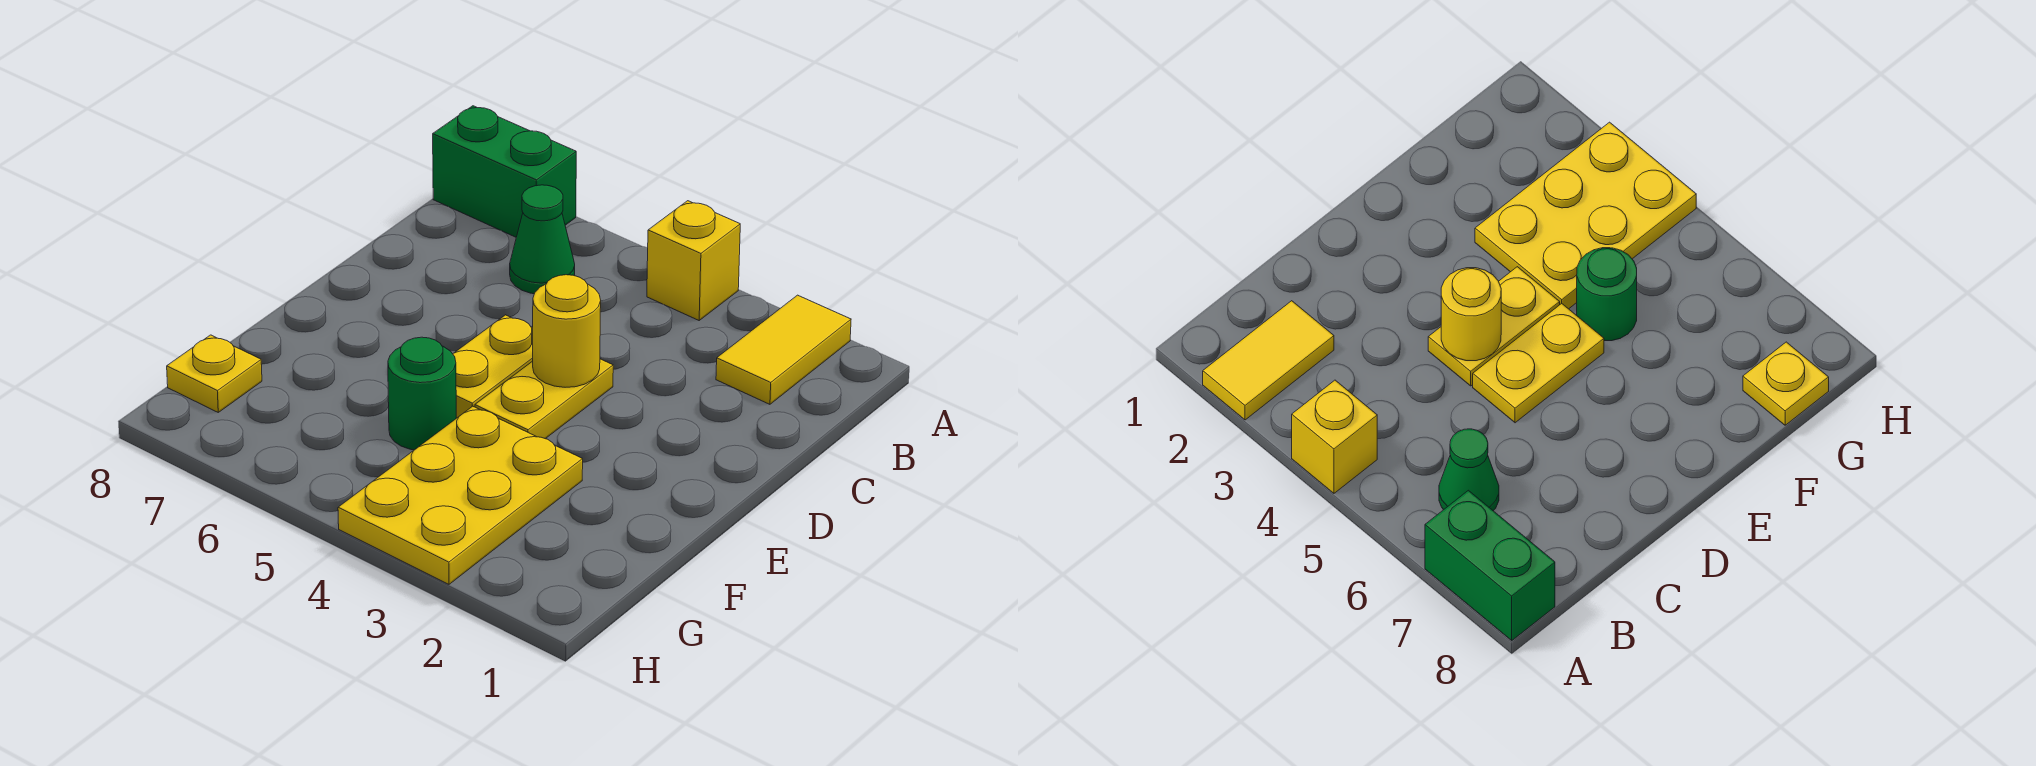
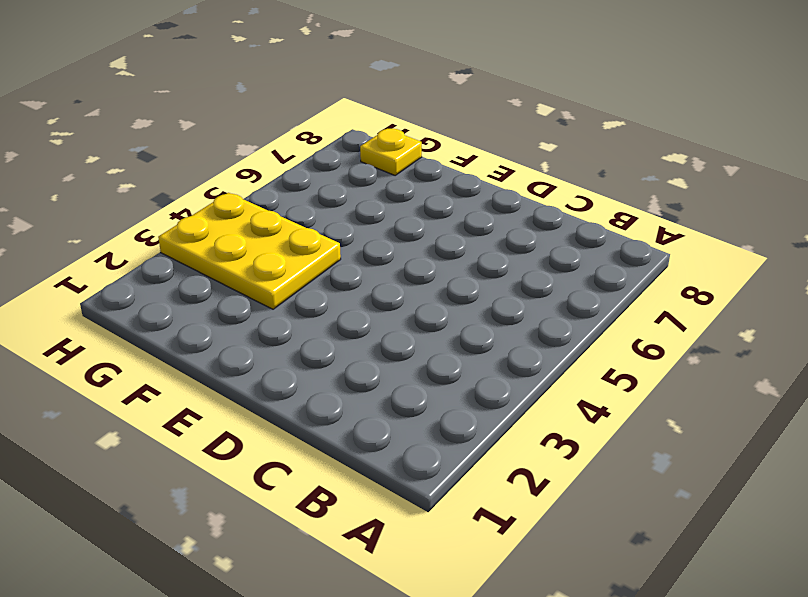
none -> yellow 1x2 tile [716,295,851,404]
none -> yellow 1x1 brick [647,201,740,320]

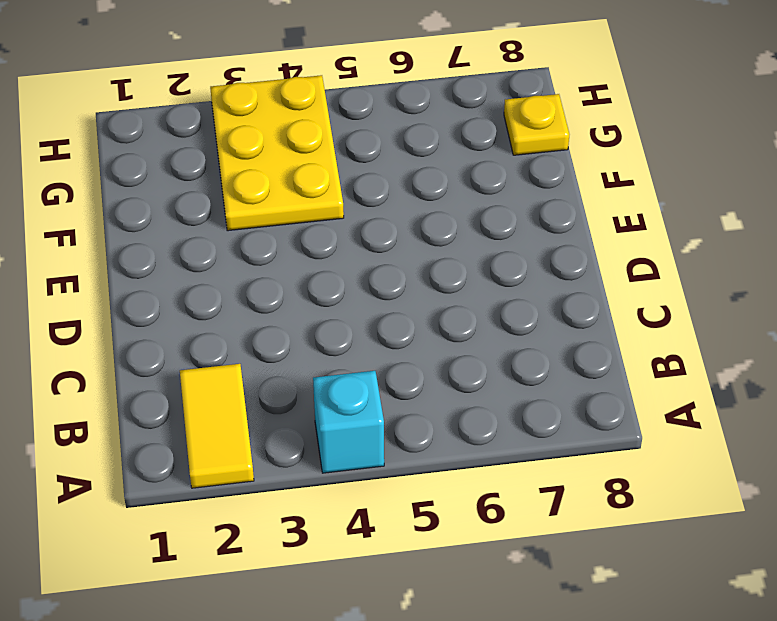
cyan 1x1 brick [313,371,384,473] -> yellow 1x1 brick [647,201,740,320]
none -> green 1x2 brick [433,106,576,237]
none -> green 1x1 cone [510,185,575,294]

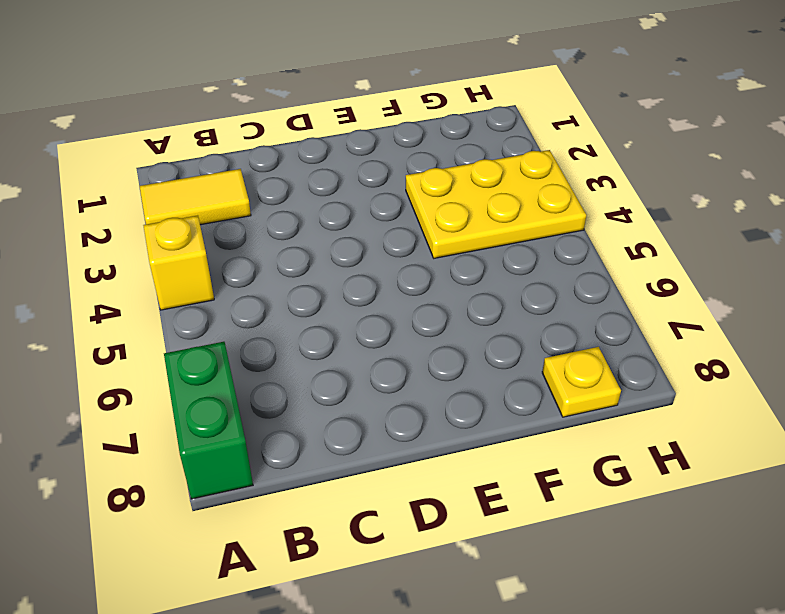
none -> green 1x1 cone [510,185,575,294]
none -> yellow 1x2 plate [475,359,613,439]

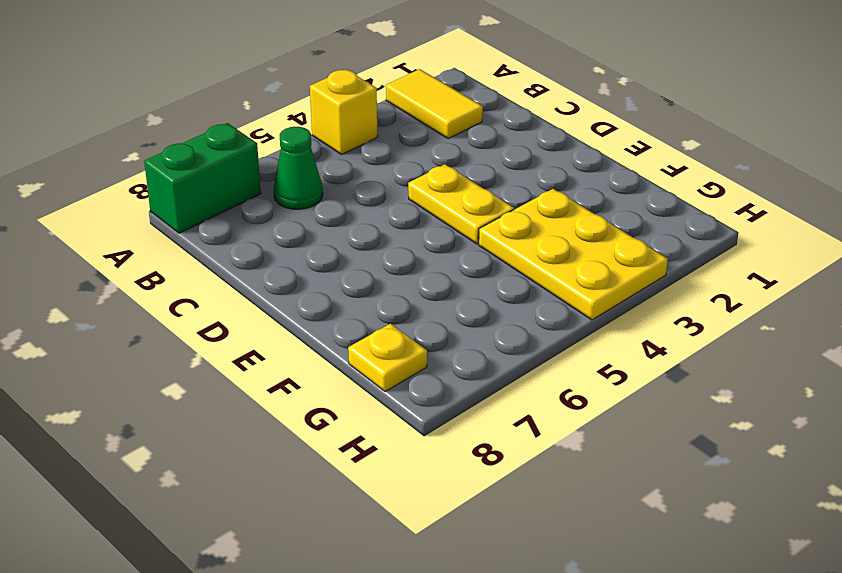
none -> yellow 1x2 plate [453,315,533,418]
none -> green 1x1 round brick [388,337,456,450]

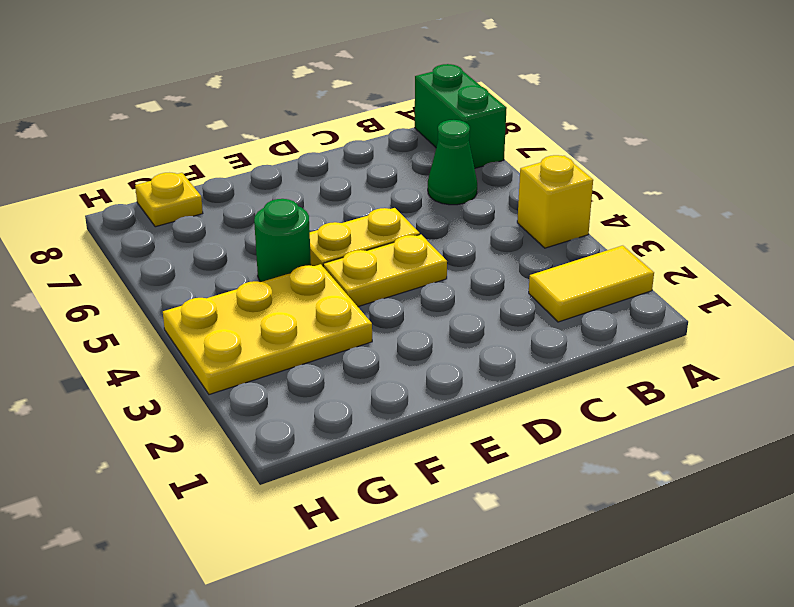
none -> yellow 1x1 round brick [533,275,601,387]

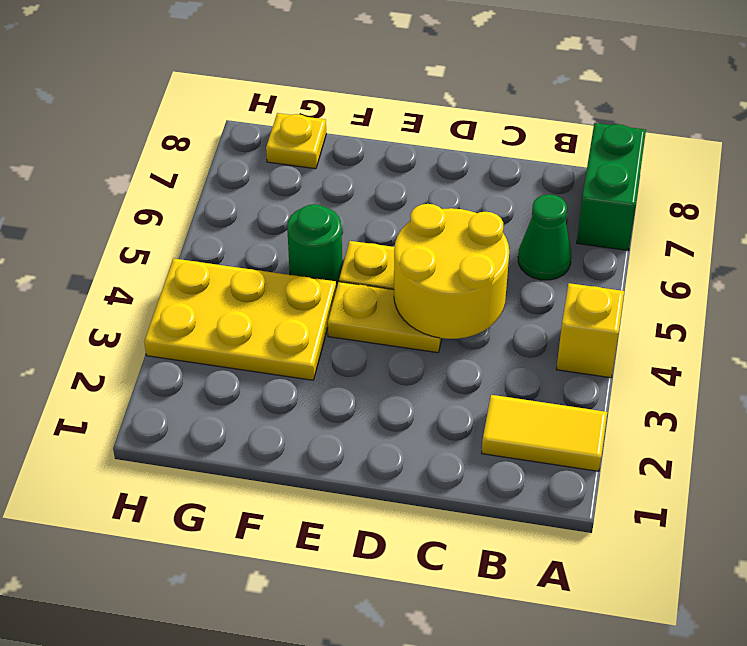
yellow 2x2 round brick [394,204,509,339] -> yellow 1x1 round brick [533,275,601,387]

